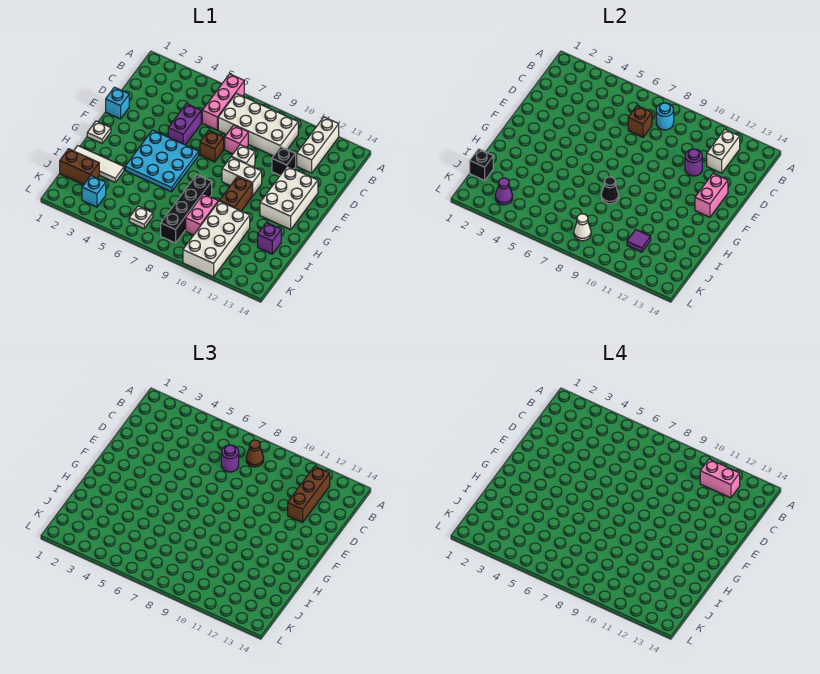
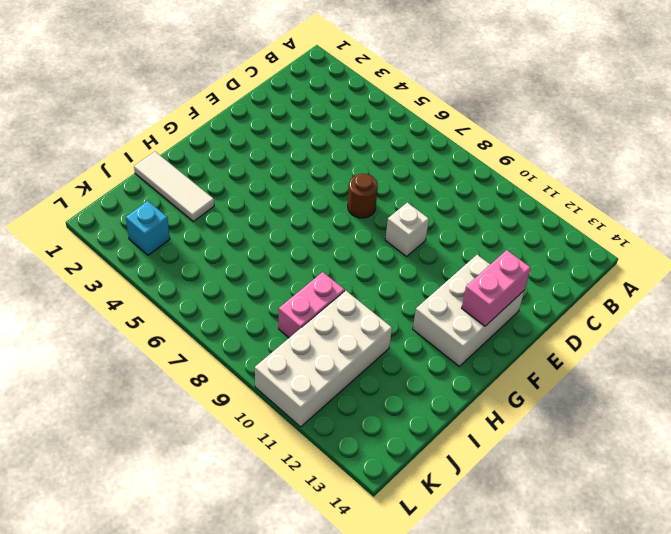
brown 1x1 round brick [348,174,378,218] -> brown 1x1 brick [200,130,224,162]
none -> pink 1x3 brick [202,74,244,130]
none -> white 1x3 brick [297,117,339,173]
none -> white 2x4 brick [218,93,298,156]
none -> purple 1x2 brick [168,104,201,145]

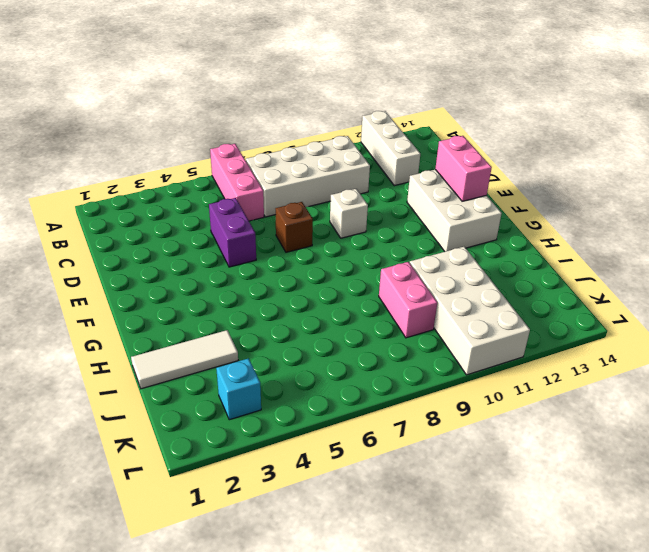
none -> pink 1x1 brick [225,125,248,154]
none -> black 1x1 brick [272,147,296,175]
none -> cyan 1x1 brick [106,87,129,119]
none -> cyan 3x3 plate [125,130,199,192]

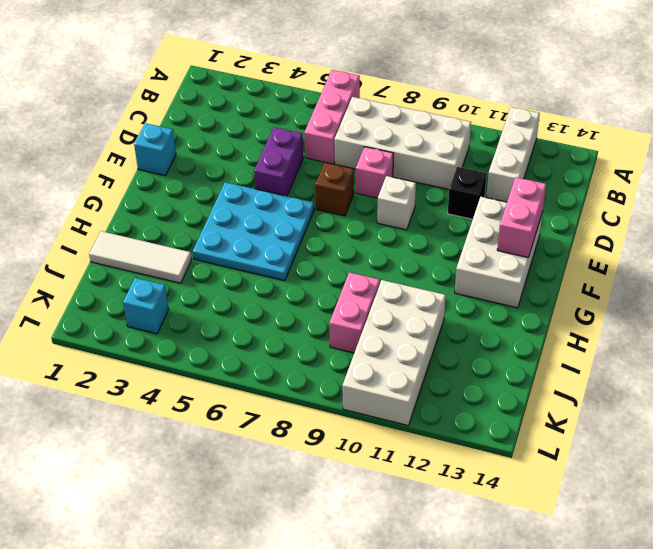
none -> white 1x2 brick [222,157,262,196]
none -> white 1x1 plate [87,121,111,143]
none -> brown 1x2 brick [220,177,252,211]
none -> black 1x4 brick [161,175,212,243]

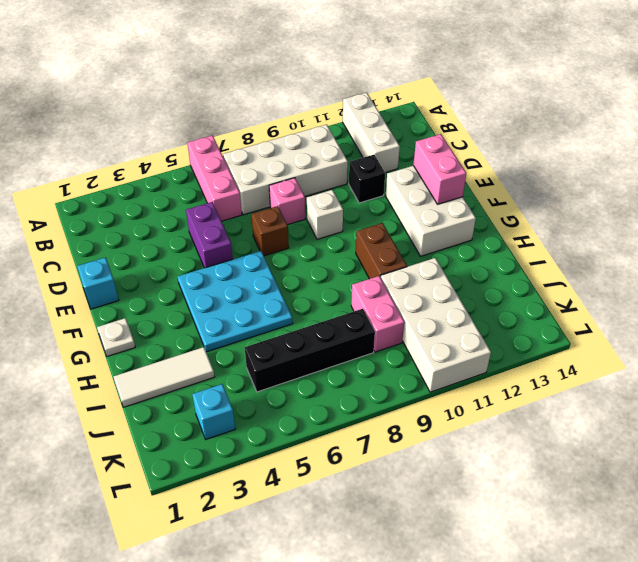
black 1x4 brick [245,309,375,392] -> black 1x4 brick turned to [161,175,212,243]
none -> white 1x2 brick [222,157,262,196]
none -> purple 1x1 brick [258,223,281,254]
none -> brown 1x2 brick [60,149,99,185]
none -> white 1x1 plate [129,206,153,229]

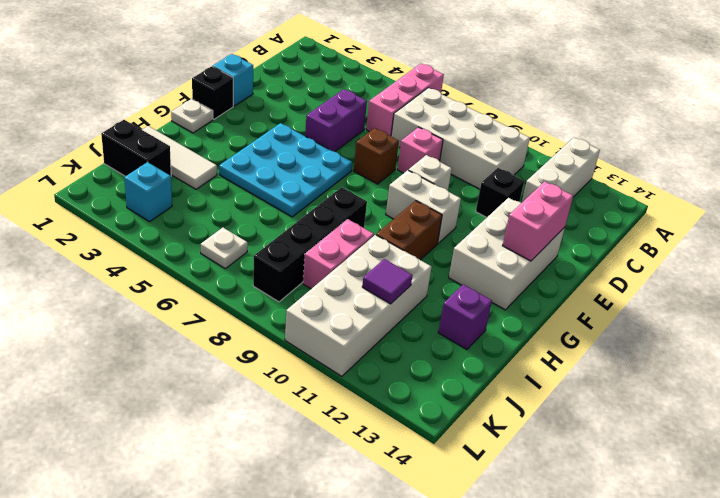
black 1x1 brick [192,66,233,119] -> black 1x1 brick moved to [470,149,493,180]
black 1x2 brick [101,120,171,176] -> brown 1x2 brick [60,149,99,185]
none -> cyan 1x1 round brick [656,103,674,130]
none -> white 1x2 brick [707,129,740,173]
none -> brown 1x1 brick [628,106,652,137]
none -> purple 1x1 round brick [685,149,702,176]

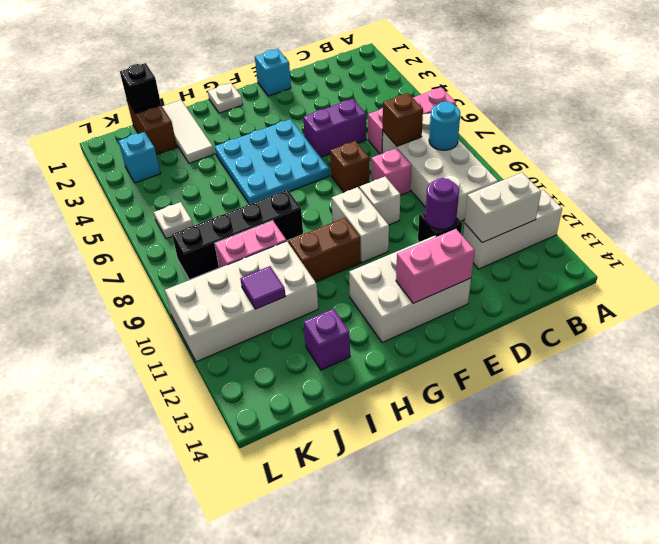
none -> black 1x1 cone [601,177,619,204]
none -> purple 1x1 cone [495,178,513,205]
none -> white 1x1 cone [574,214,591,241]
none -> brown 1x1 cone [246,440,264,467]

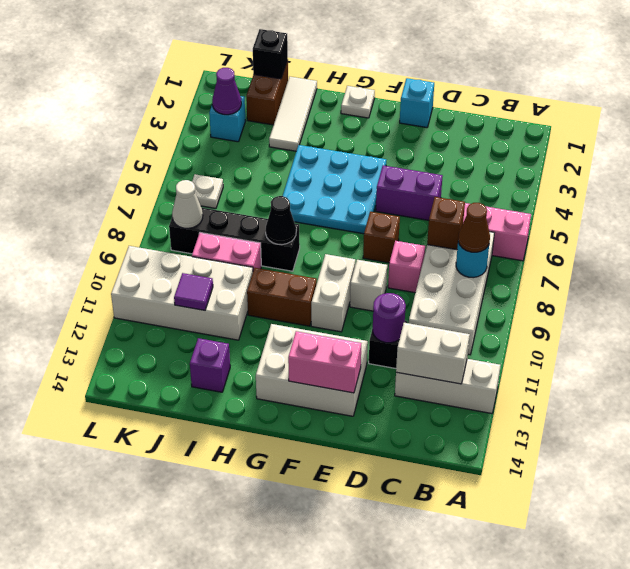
none -> brown 1x3 brick [288,466,330,523]
none -> purple 1x1 round brick [221,445,239,472]
none -> pink 1x2 brick [700,459,740,498]

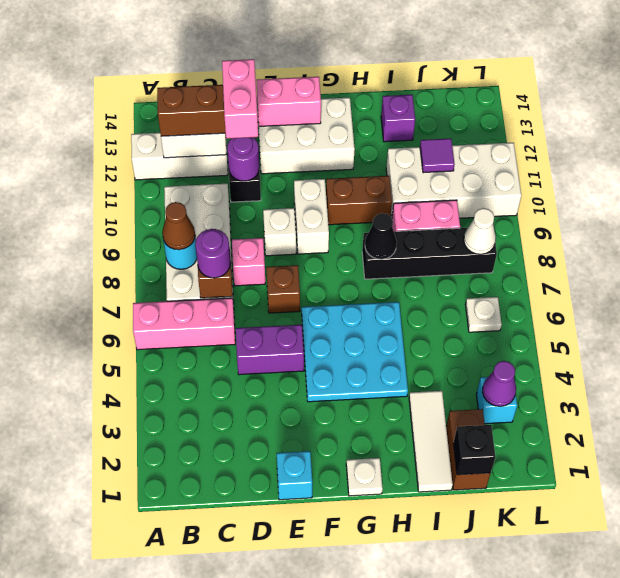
pink 1x2 brick [222,59,258,139] -> pink 1x2 brick moved to [700,459,740,498]

